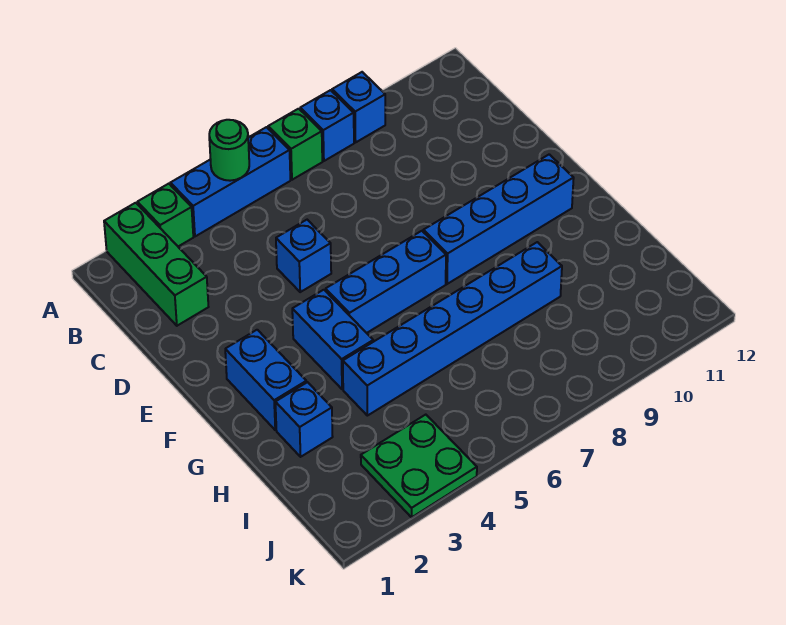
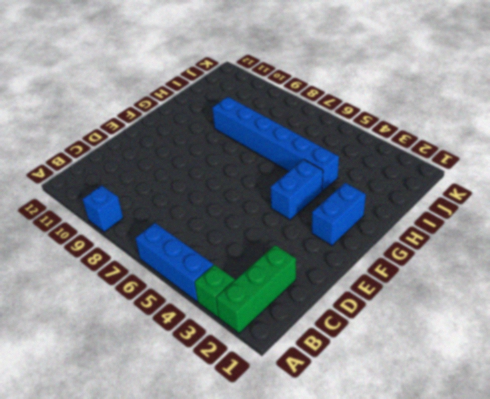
none -> green 1x1 brick [268,109,322,180]
none -> blue 1x1 brick [300,90,354,161]
none -> blue 1x1 brick [276,220,331,292]

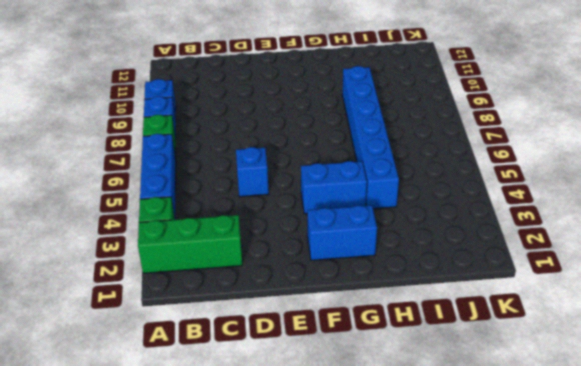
none -> blue 1x3 brick [326,231,446,333]
none -> blue 1x4 brick [423,154,574,284]
none -> blue 1x1 brick [275,382,333,457]

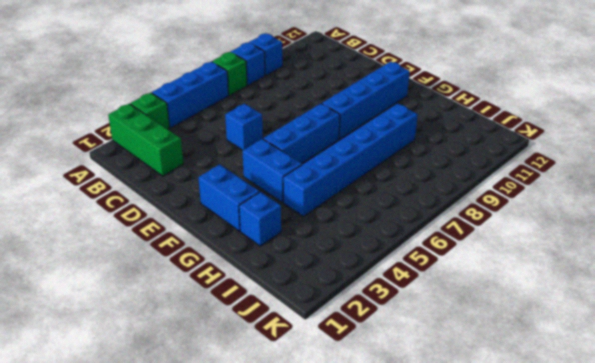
none -> green 2x2 plate [361,415,477,517]
none -> green 1x1 round brick [209,120,249,181]

